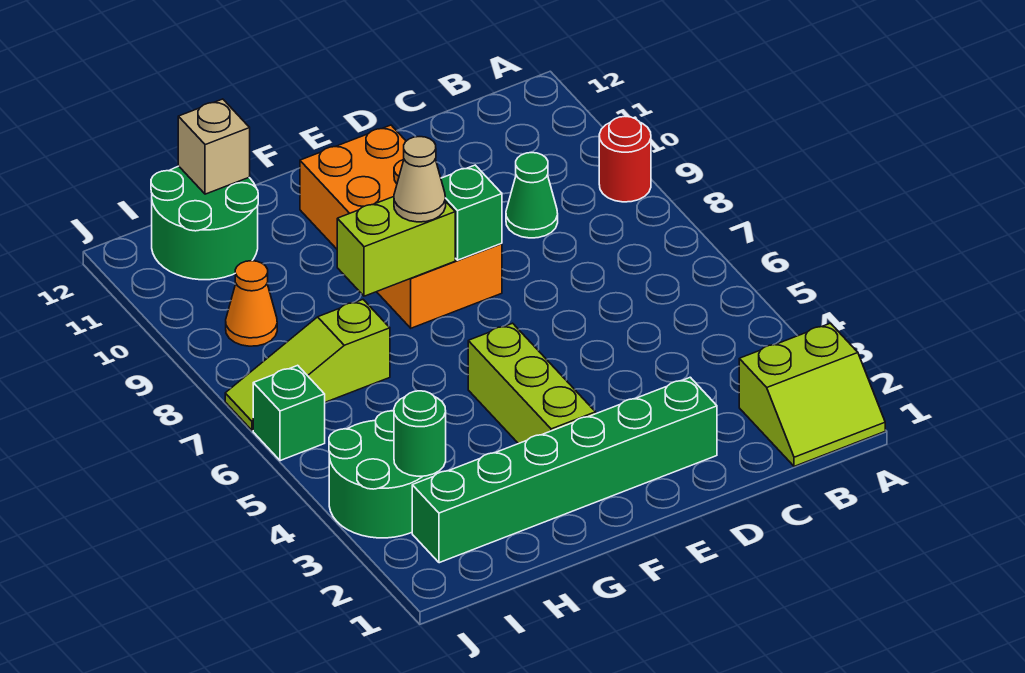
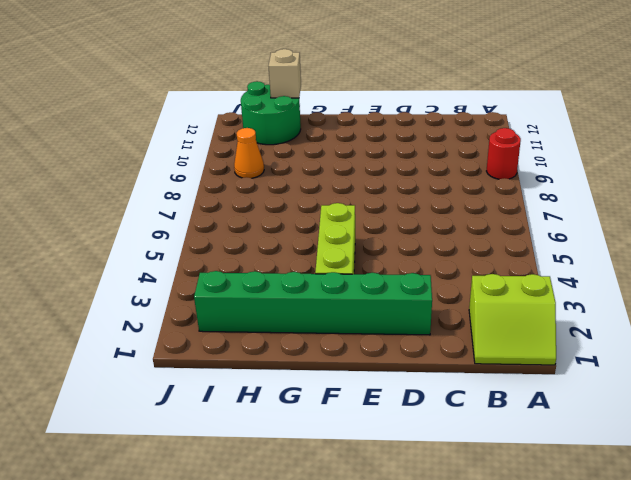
none -> green 1x1 cone [506,153,558,238]
none -> orange 2x4 brick [300,125,502,328]
none -> lime 1x3 slope [225,300,390,430]

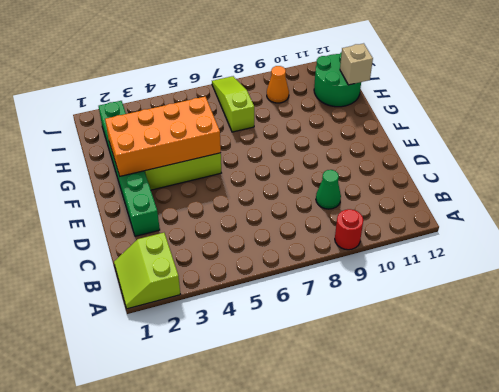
orange 2x4 brick [105,97,221,176] -> orange 2x4 brick moved to [300,125,502,328]
none -> green 2x2 round brick [329,411,435,538]
none -> green 1x1 brick [253,365,325,461]
none -> green 1x1 brick [441,165,502,260]

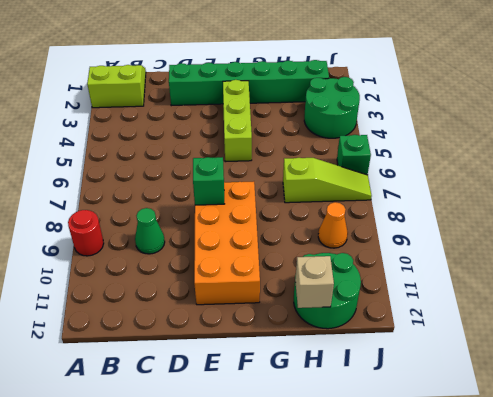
none -> lime 1x2 brick [337,197,455,296]
none -> green 1x1 round brick [394,391,446,476]
none -> tan 1x1 cone [394,137,446,222]

